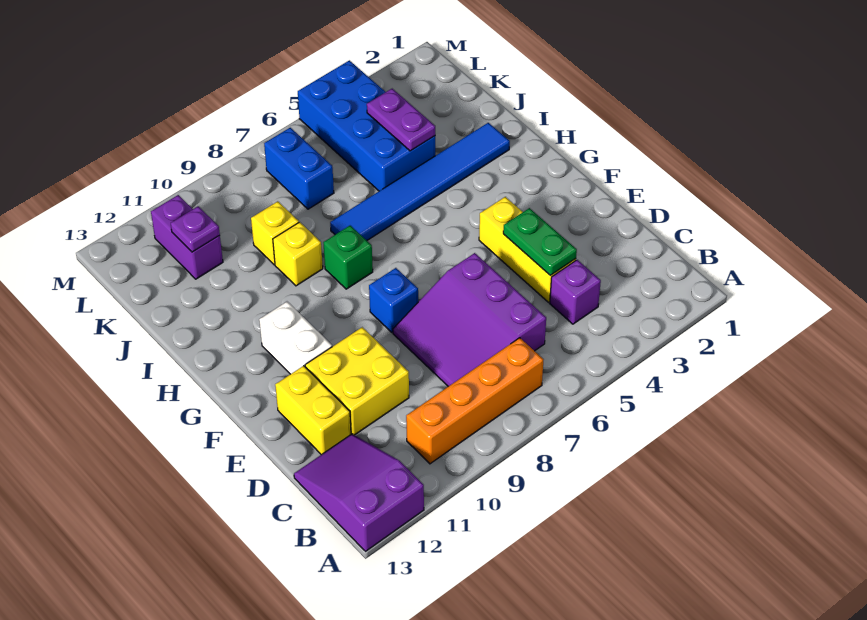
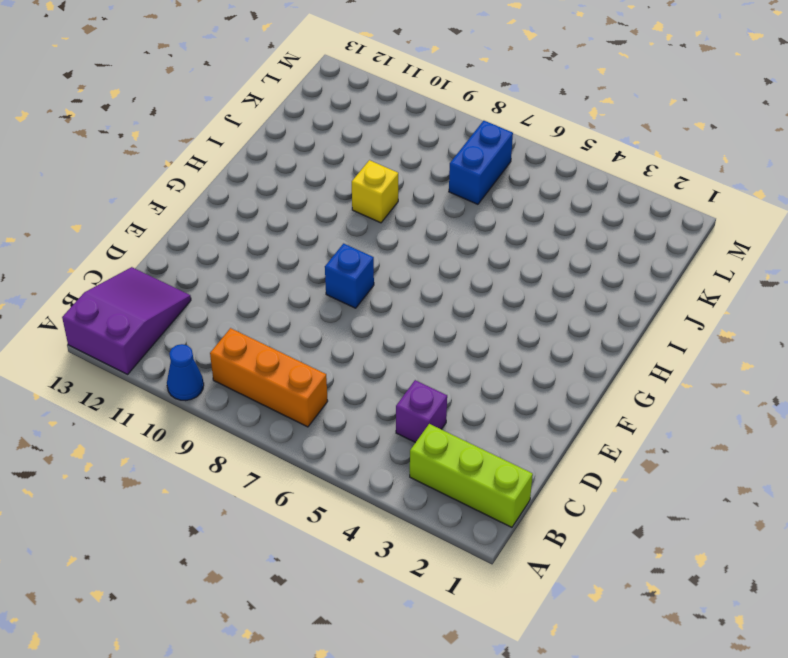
blue 1x1 cone [167,344,204,401] -> none
lime 1x3 brick [410,424,533,527] -> none
orange 1x3 brick [210,328,328,427] -> orange 1x4 brick [406,338,543,464]
none -> purple 3x3 slope [393,253,546,386]
none -> yellow 1x3 brick [479,197,576,302]
none -> yellow 2x2 brick [305,327,409,435]

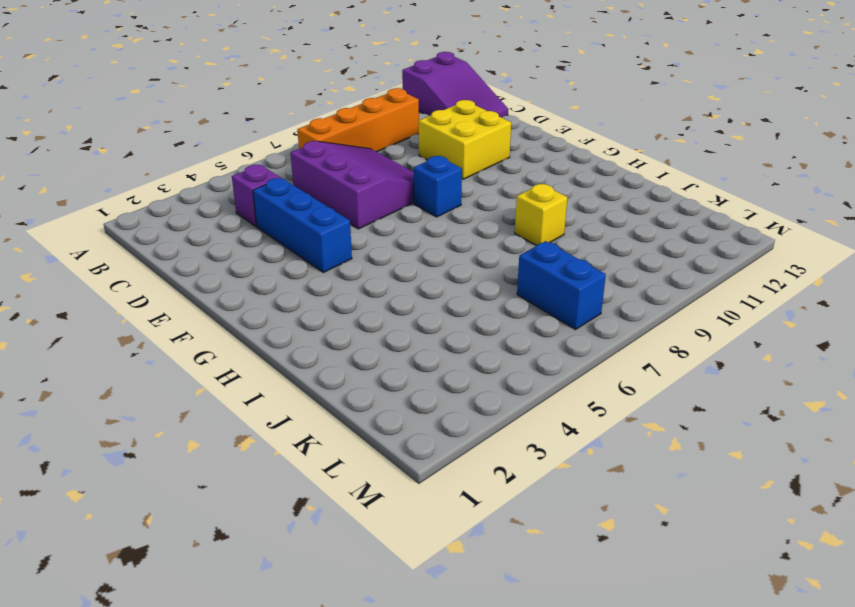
blue 1x3 brick [253,178,352,273] -> yellow 1x3 brick [479,197,576,302]
none -> yellow 1x2 brick [275,366,351,455]
none -> white 1x2 brick [259,302,332,374]
none -> green 1x1 brick [323,226,373,289]

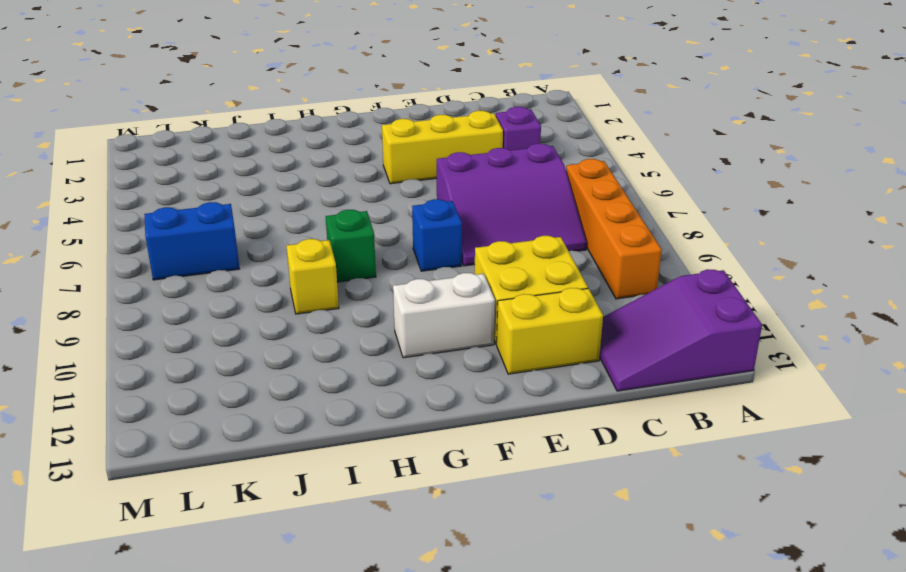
none -> blue 1x6 tile [330,123,510,240]
none -> blue 2x4 brick [298,60,435,191]
none -> yellow 1x1 brick [251,201,299,265]

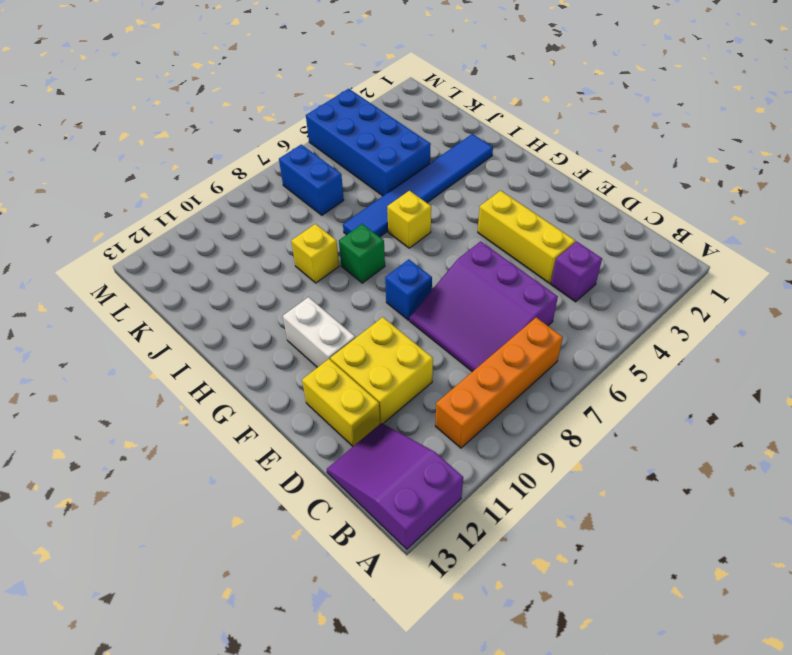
yellow 1x1 brick [387,191,431,248] -> yellow 1x1 brick moved to [251,201,299,265]
none -> purple 1x2 brick [151,195,223,279]
none -> green 1x2 plate [503,208,577,276]
none -> purple 1x2 plate [367,89,435,151]

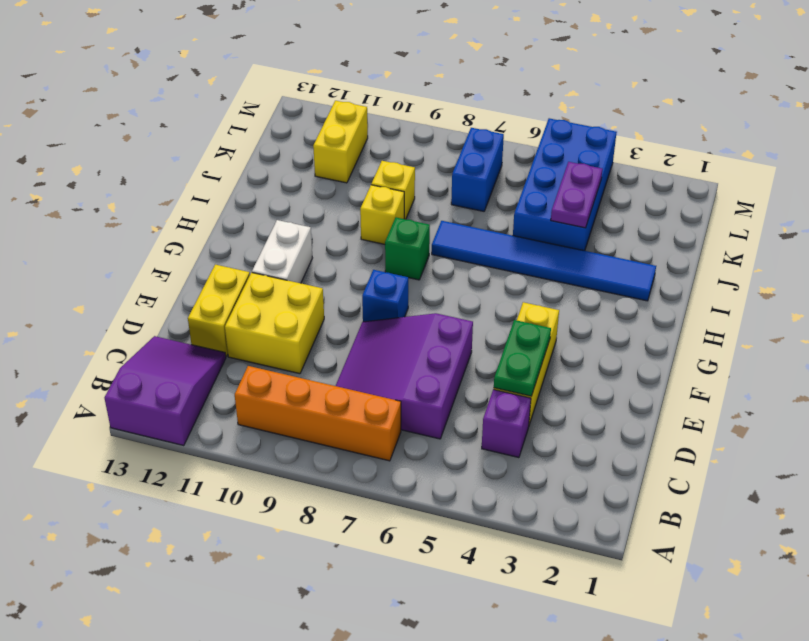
yellow 1x2 brick [313,101,368,183] -> purple 1x2 brick [151,195,223,279]
none -> purple 1x1 plate [171,206,220,252]

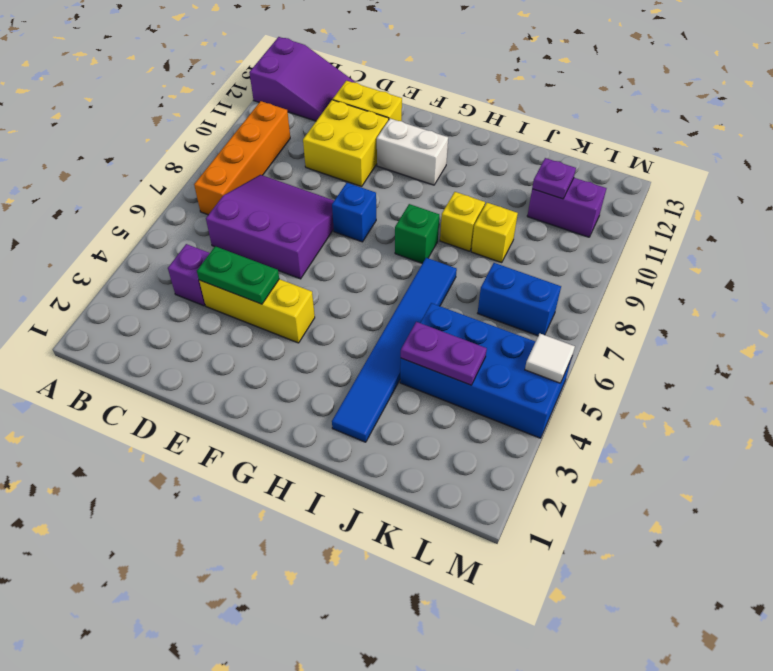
white 1x1 tile [525,334,575,383] -> none

